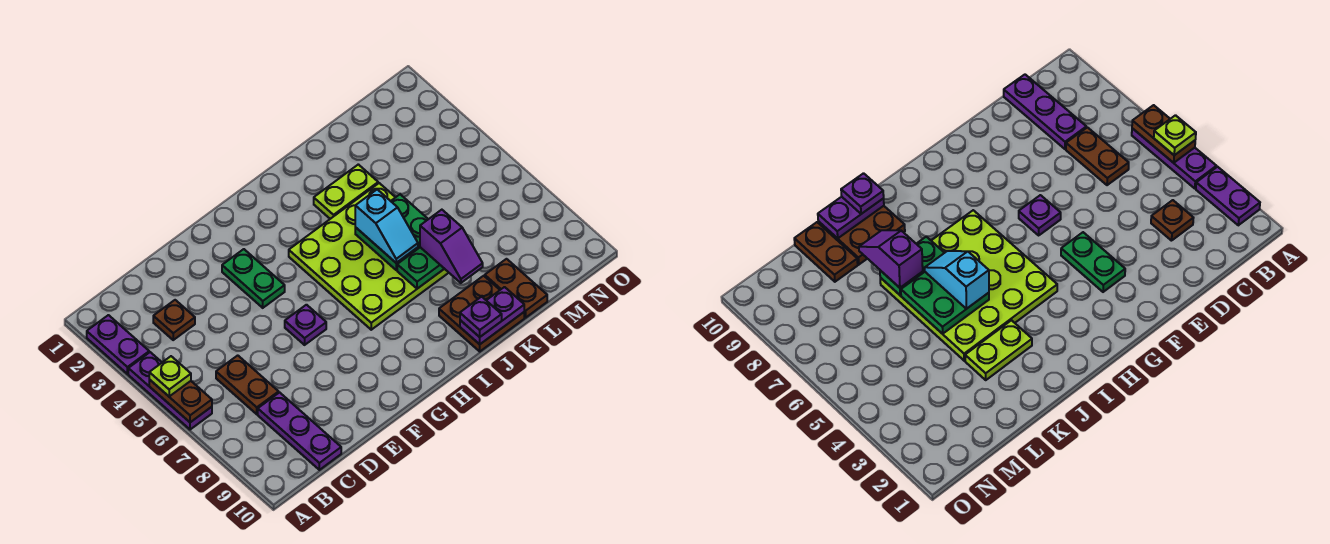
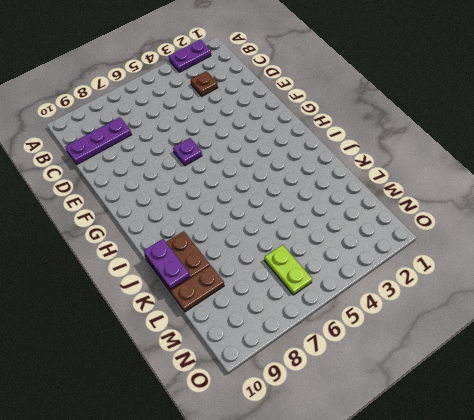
lime 1x2 plate [265,245,312,295] -> lime 1x2 plate moved to [314,164,378,219]
none -> purple 1x3 plate [128,352,212,430]
none -> brown 1x2 plate [216,355,279,414]
none -> green 1x2 plate [222,249,285,308]

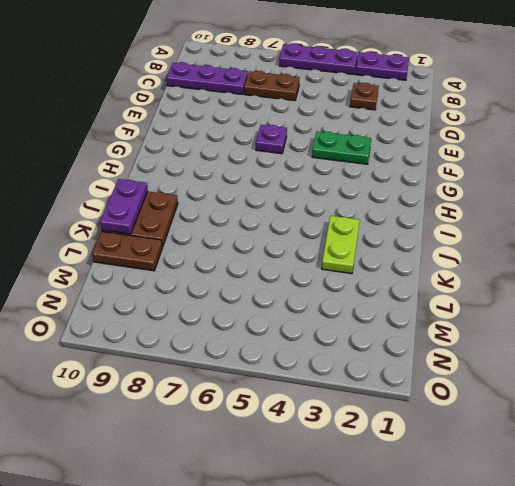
none -> lime 4x4 plate [289,183,449,330]
none -> brown 1x2 plate [149,379,212,422]
none -> green 2x2 plate [355,194,428,270]

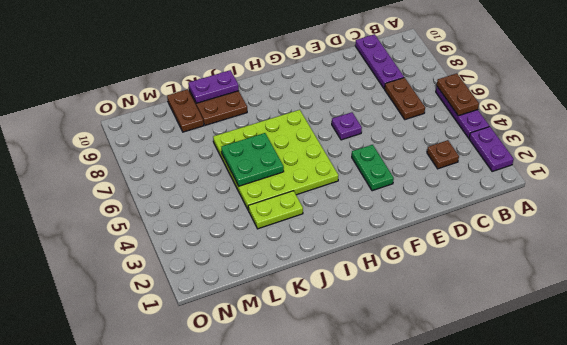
none -> green 1x2 plate [397,247,444,289]
none -> lime 1x1 plate [149,356,191,396]
none -> cyan 1x2 slope [355,189,418,263]

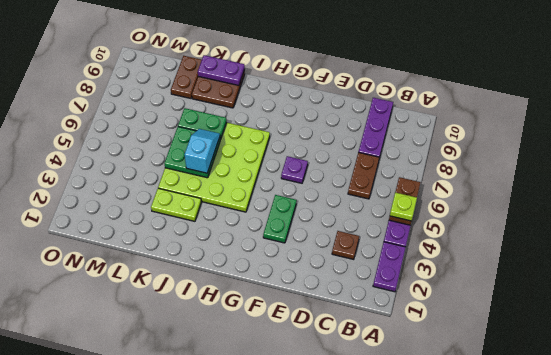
none -> purple 1x1 plate [460,297,502,337]
none -> purple 1x2 slope [420,210,483,283]

